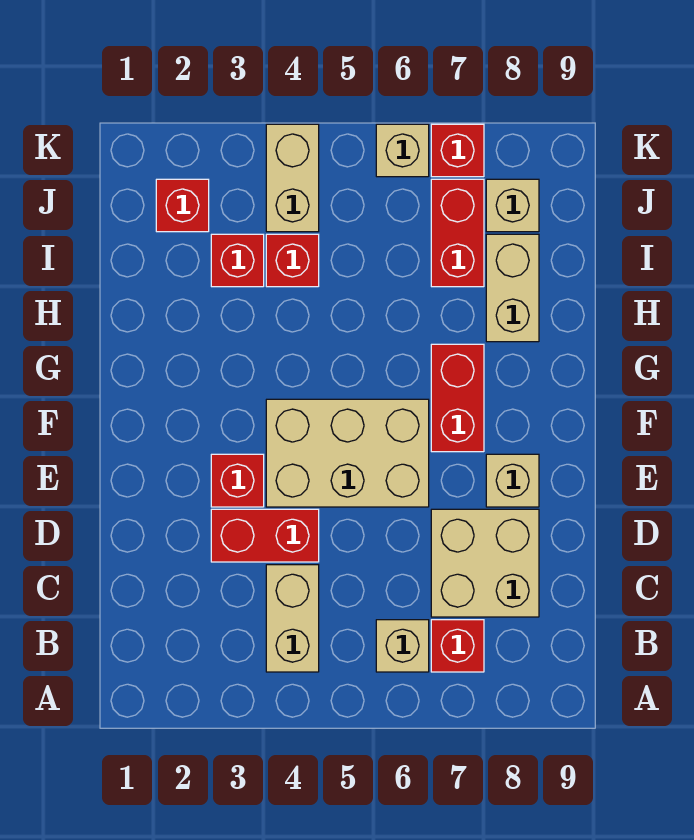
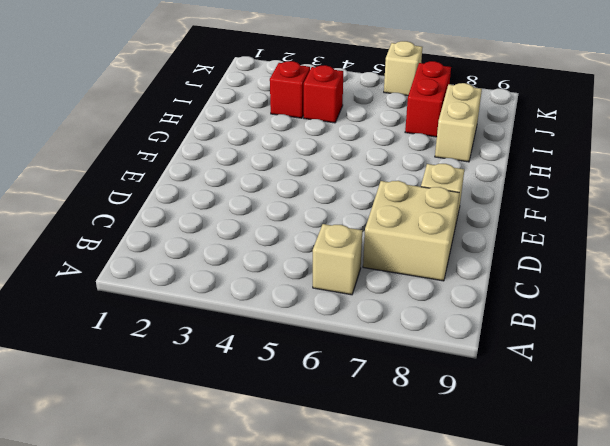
none -> tan 1x2 brick [266,565,319,672]
none -> red 1x1 brick [431,620,484,672]
none -> red 1x2 brick [211,509,319,562]

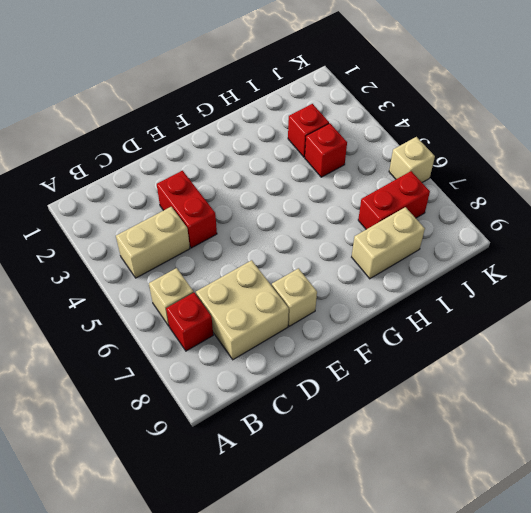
none -> red 1x1 brick [211,454,264,507]
none -> tan 2x3 brick [266,399,429,507]
none -> red 1x2 brick [431,344,484,452]

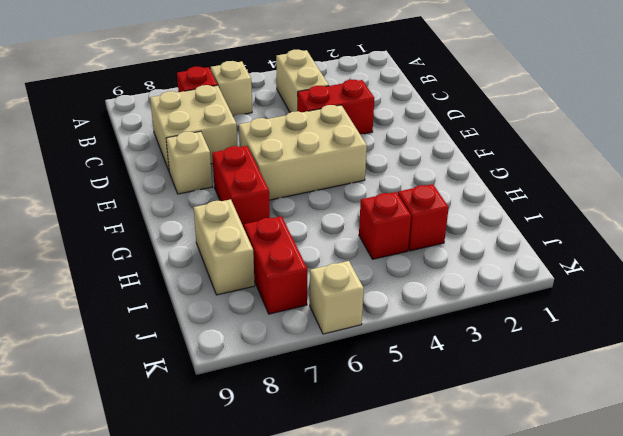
none -> red 1x1 brick [211,454,264,507]
none -> red 1x1 brick [156,179,209,232]
none -> tan 1x2 brick [266,124,319,232]

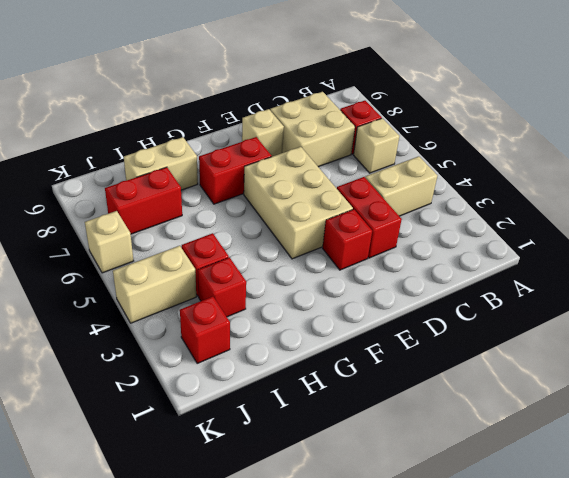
none -> tan 1x1 brick [486,179,539,232]
none -> red 1x1 brick [431,124,484,177]

